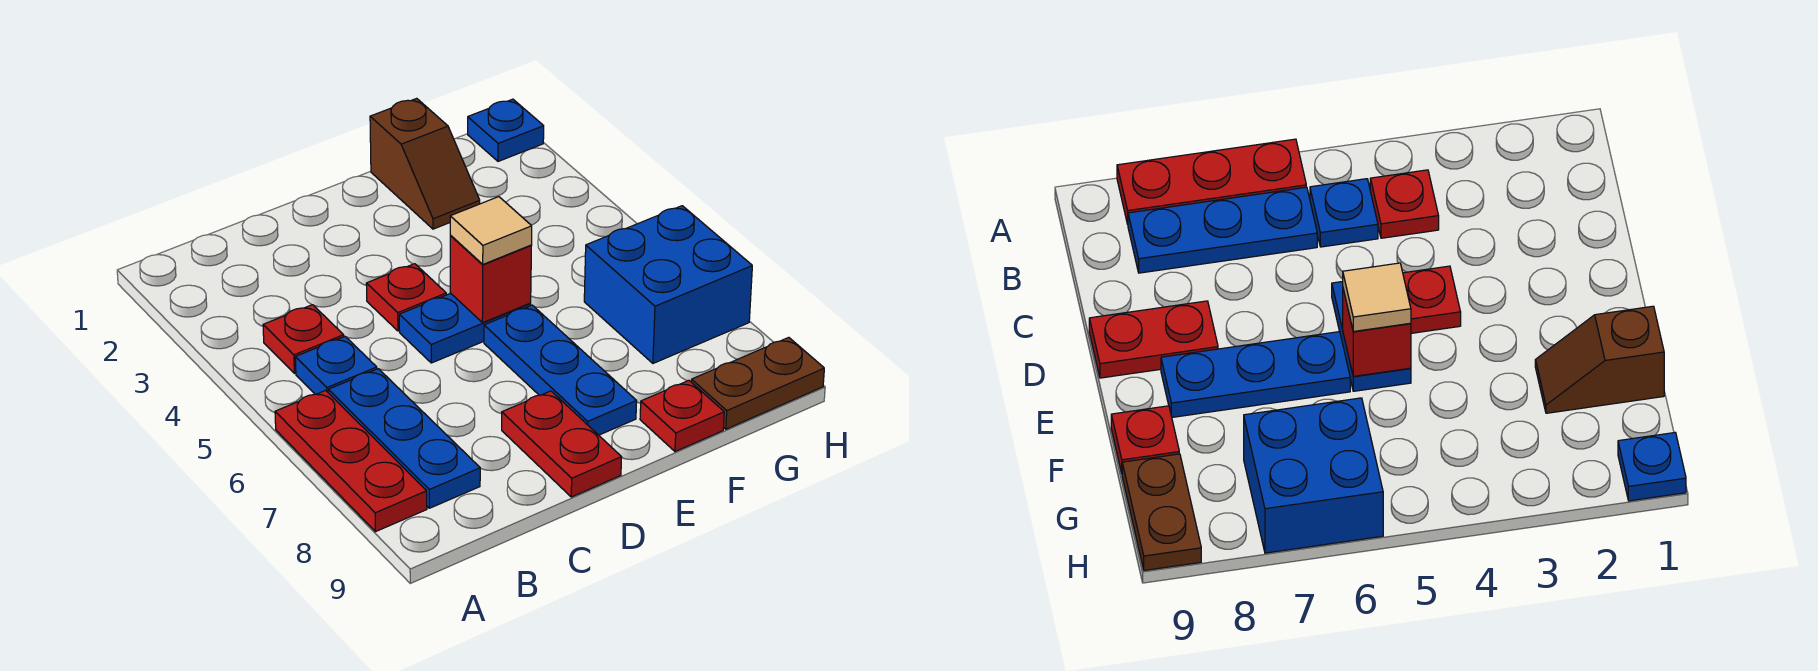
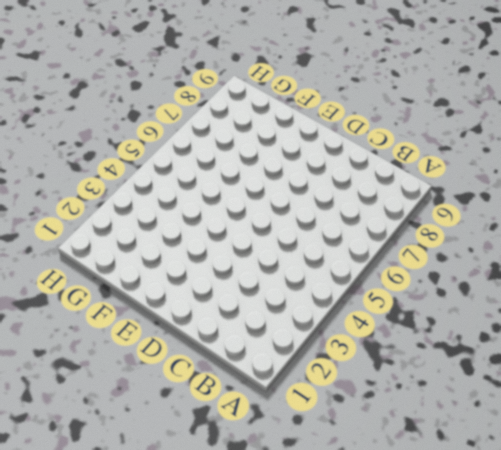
none -> red 1x3 plate [275,390,427,532]
none -> red 1x1 plate [263,305,344,373]
none -> blue 1x1 plate [295,336,377,394]

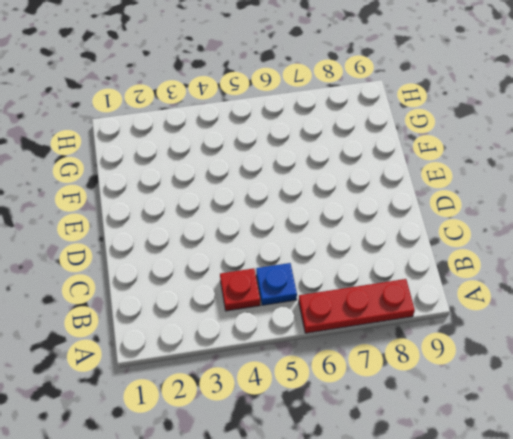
none -> blue 1x3 plate [328,369,480,508]
none -> red 1x1 plate [366,264,446,331]
none -> blue 1x2 plate [399,293,531,363]

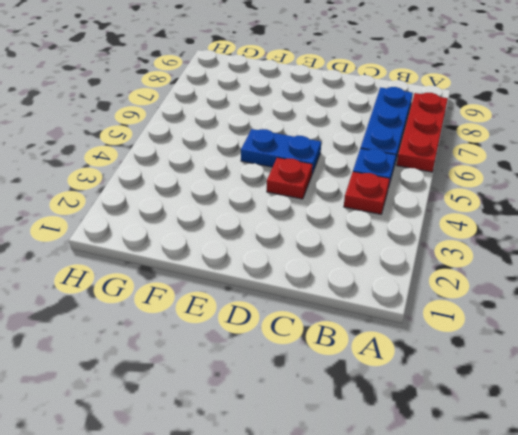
none -> red 1x2 plate [502,391,622,497]
none -> blue 1x3 plate [484,305,637,435]
none -> brown 1x2 slope [370,98,480,229]

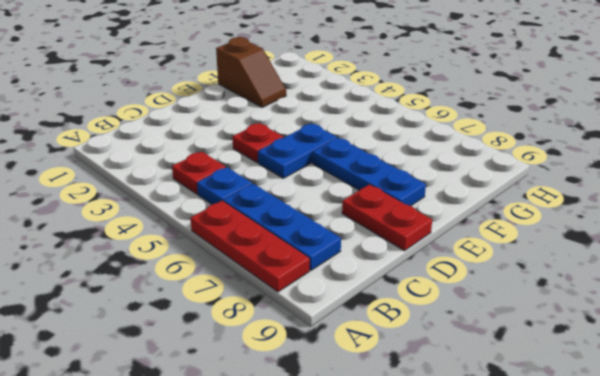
none -> red 1x1 plate [640,381,724,452]
none -> blue 2x2 brick [584,206,752,363]
none -> brown 1x2 plate [691,337,824,429]

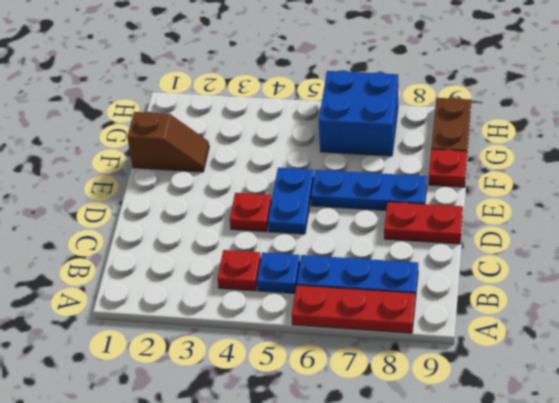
none -> blue 1x1 plate [468,99,544,161]
none -> red 1x1 brick [450,236,531,323]
none -> tan 1x1 tile [450,197,532,264]

